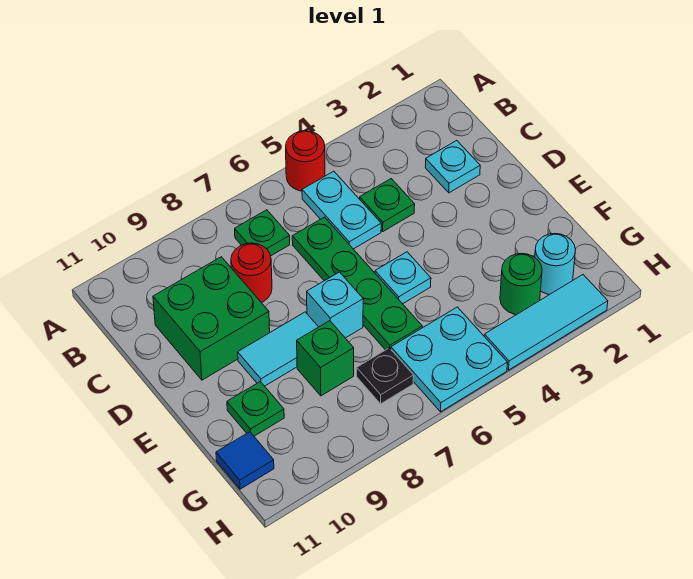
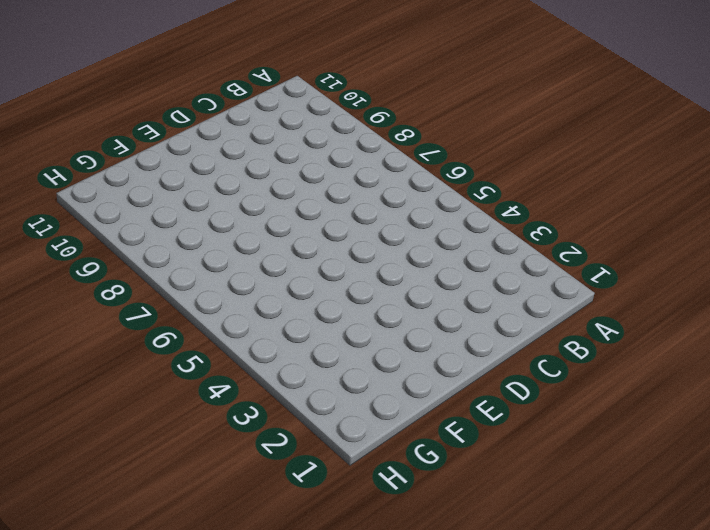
none -> red 1x1 round brick [286,131,325,191]
none -> cyan 1x2 plate [302,171,381,249]
none -> green 1x1 plate [235,210,290,256]

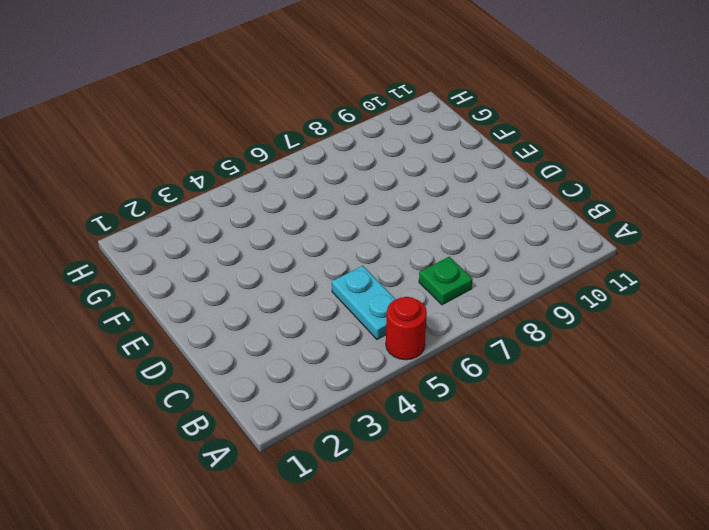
none -> cyan 1x1 plate [425,141,480,193]
none -> green 1x1 plate [360,179,415,231]
none -> green 1x4 plate [292,217,422,350]

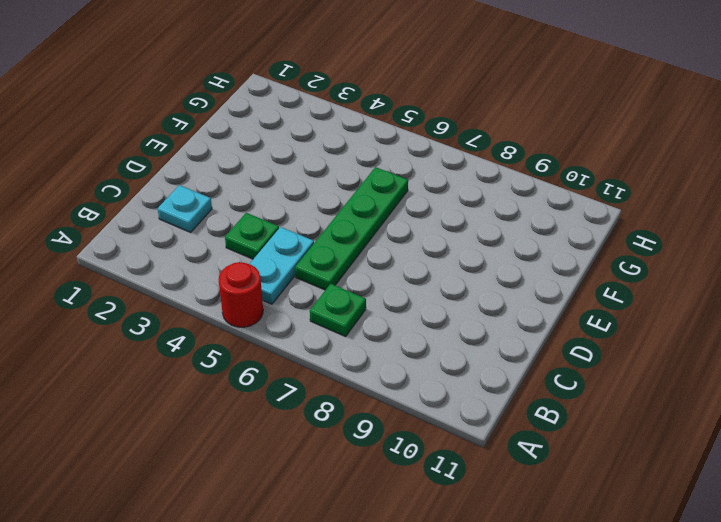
none -> red 1x1 round brick [231,243,272,303]
none -> green 2x2 brick [153,257,270,380]
none -> cyan 1x1 plate [375,252,431,304]

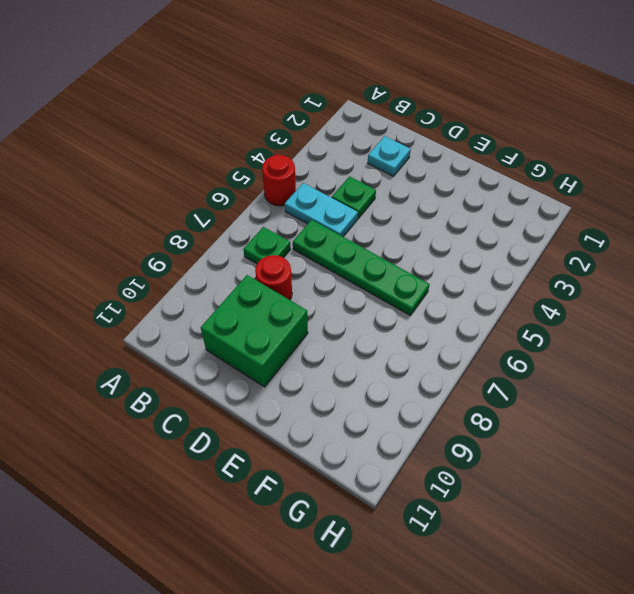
none -> cyan 1x1 plate [375,252,431,304]
none -> cyan 1x1 brick [307,272,363,338]
none -> cyan 1x2 tile [238,312,318,386]

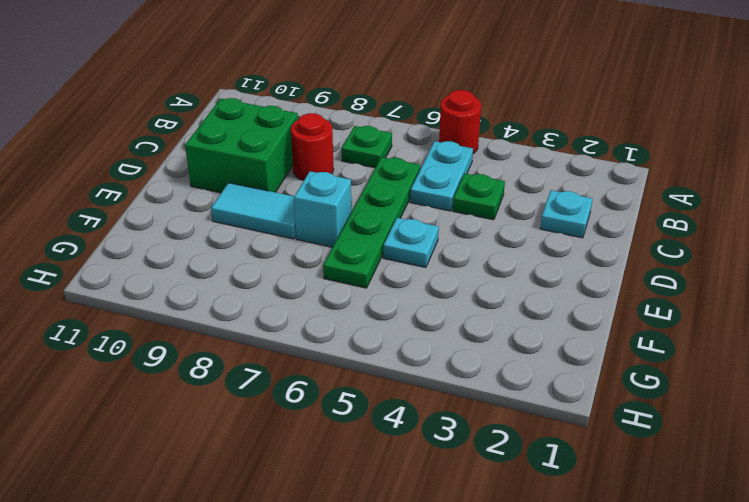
none -> green 1x1 brick [297,321,354,396]
none -> green 1x1 plate [227,382,284,436]
none -> cyan 1x1 round brick [535,233,576,295]

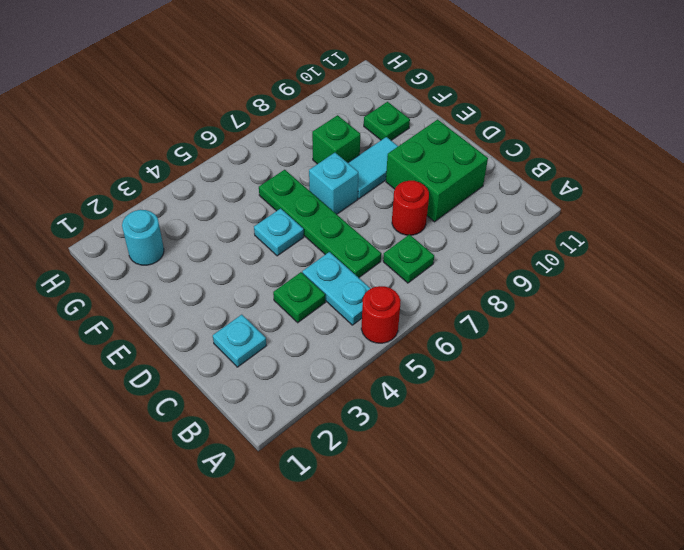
none -> green 1x1 round brick [500,253,542,315]
none -> cyan 2x2 plate [391,307,508,412]
none -> black 1x1 plate [357,348,414,404]

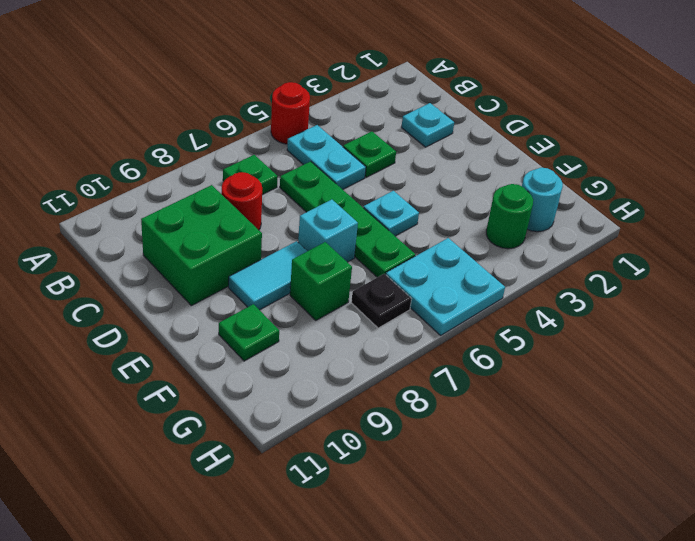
none -> blue 1x1 tile [216,432,274,489]
none -> cyan 1x3 tile [484,275,608,370]

